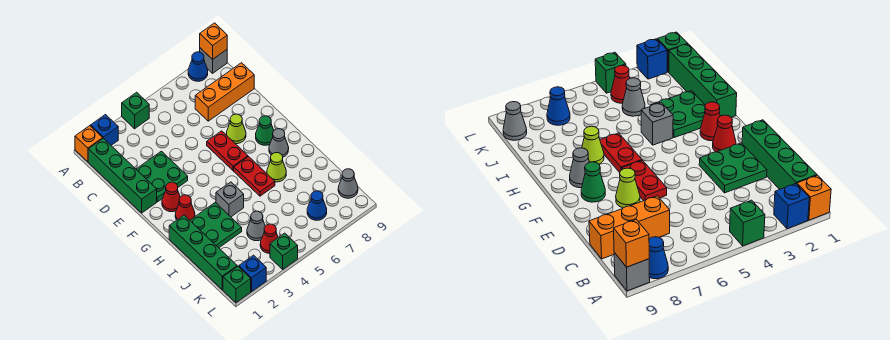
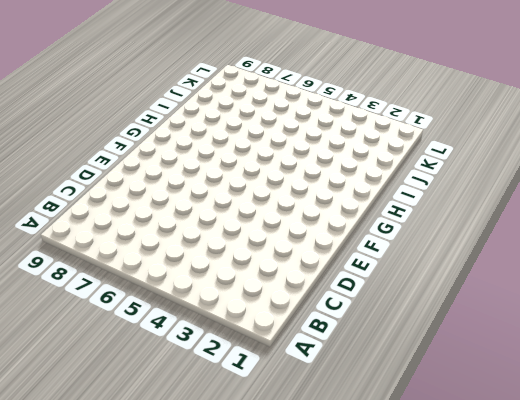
none -> orange 1x1 brick [75,126,103,162]
none -> blue 1x1 brick [91,115,118,145]
none -> green 1x1 brick [122,92,149,129]

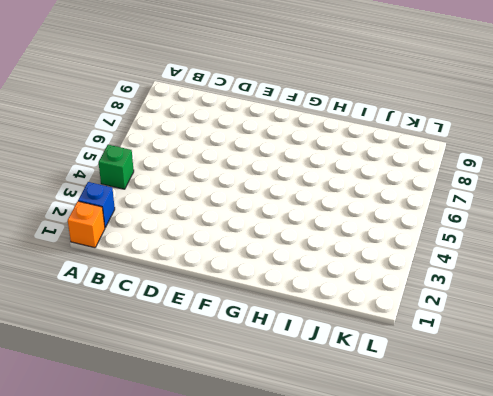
none -> blue 1x1 cone [188,52,208,81]
none -> grey 1x1 brick [200,48,227,73]
none -> green 1x4 brick [88,138,157,213]

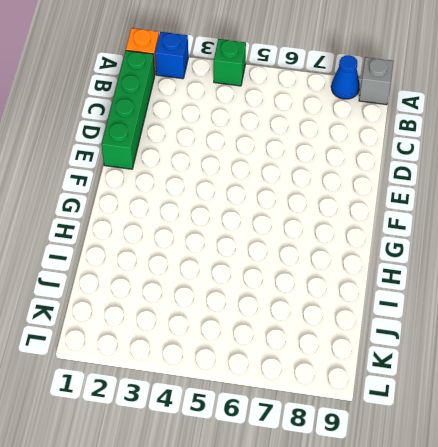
none -> orange 1x3 brick [195,63,254,121]
none -> green 2x2 plate [136,151,188,202]
none -> red 1x2 plate [207,131,248,171]

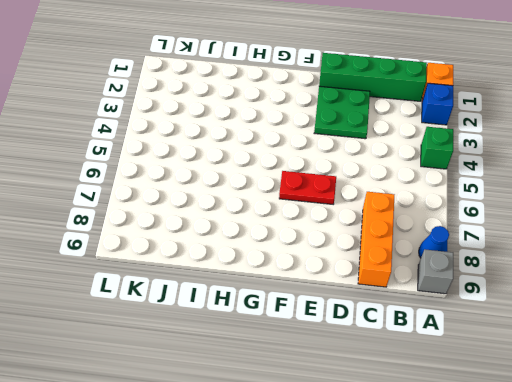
none -> lime 1x1 cone [226,114,246,144]
none -> red 1x1 cone [162,182,180,212]
none -> green 1x1 cone [256,116,274,145]

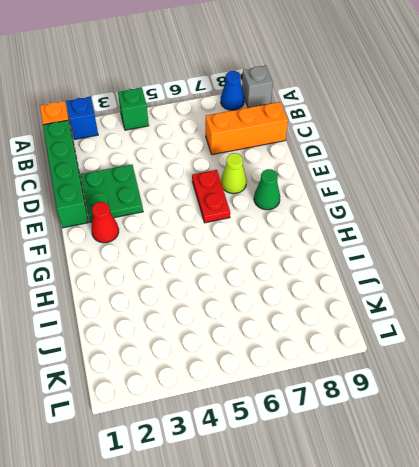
none -> red 1x1 cone [175,195,195,220]
none -> red 1x2 plate [234,157,275,196]
none -> grey 1x1 cone [269,129,289,157]

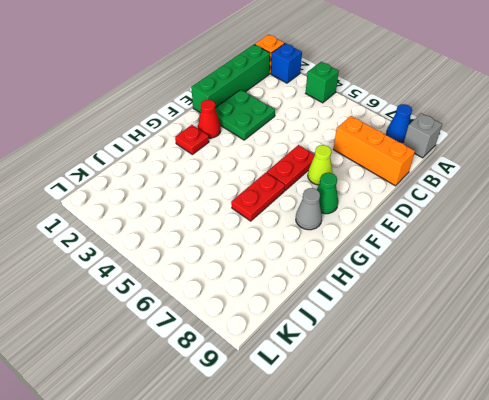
red 1x1 plate [175,125,209,154] -> red 1x1 cone [175,195,195,220]
none -> green 1x4 brick [169,215,237,290]
none -> green 2x2 plate [190,203,242,248]
none -> grey 1x1 brick [216,182,244,217]

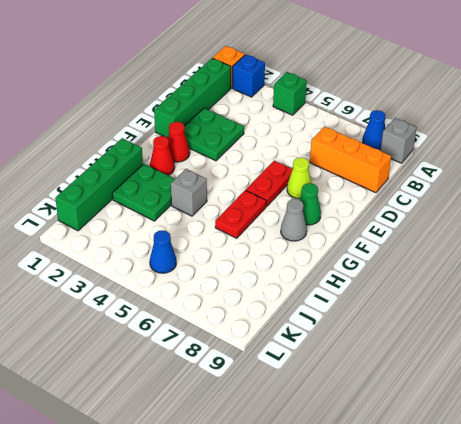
blue 1x1 cone [150,230,176,273] -> blue 1x1 cone moved to [307,191,327,220]
none -> lime 1x1 cone [267,153,286,182]
none -> grey 1x1 cone [247,211,265,241]
none -> red 1x1 cone [260,224,278,254]

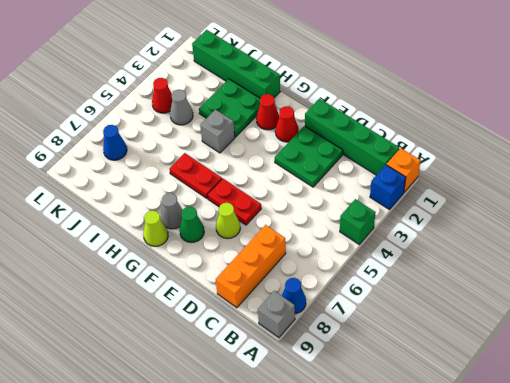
lime 1x1 cone [143,211,168,246] -> lime 1x1 cone moved to [267,153,286,182]
none -> grey 1x1 cone [338,169,358,198]
none -> green 1x1 brick [223,266,251,302]
none -> blue 1x1 brick [239,255,266,292]

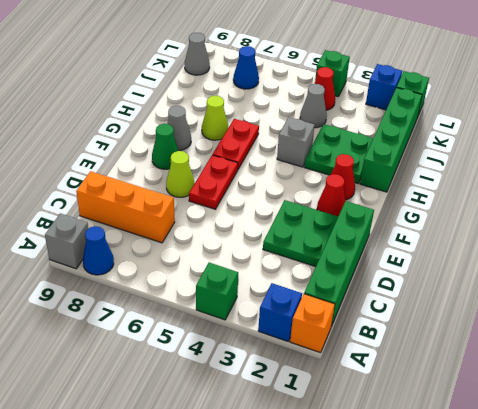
none -> orange 1x1 brick [200,23,227,60]

